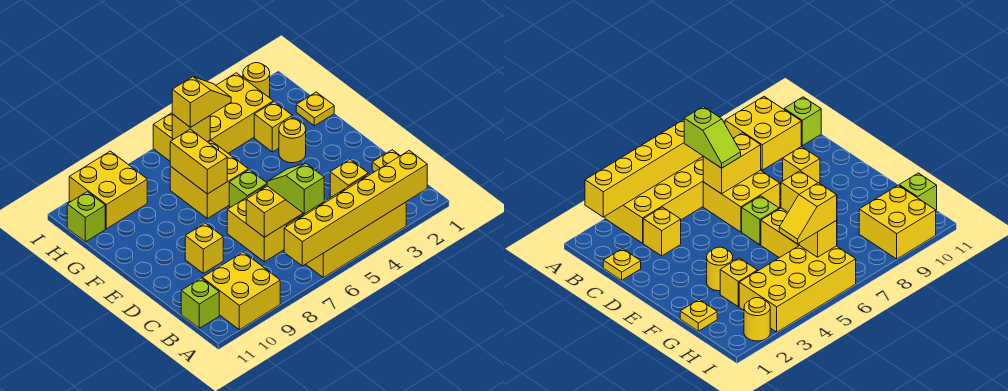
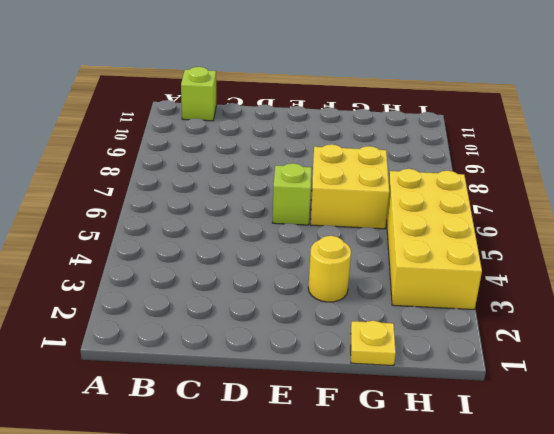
none -> yellow 2x4 brick [286,174,406,278]
none -> yellow 2x2 brick [202,252,280,330]
none -> yellow 1x1 plate [372,150,400,172]

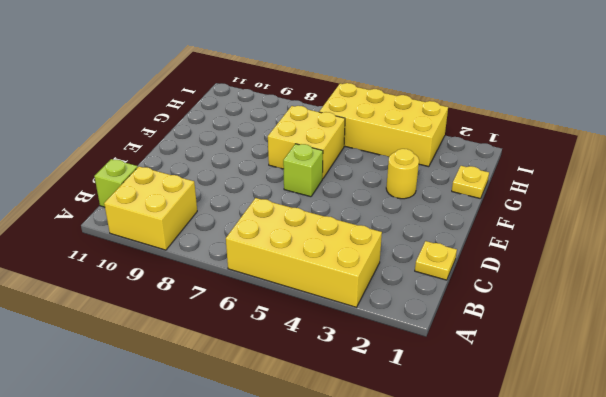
none -> yellow 1x1 brick [330,159,368,197]
none -> yellow 2x2 brick [227,185,304,262]
none -> yellow 1x1 brick [185,223,223,273]

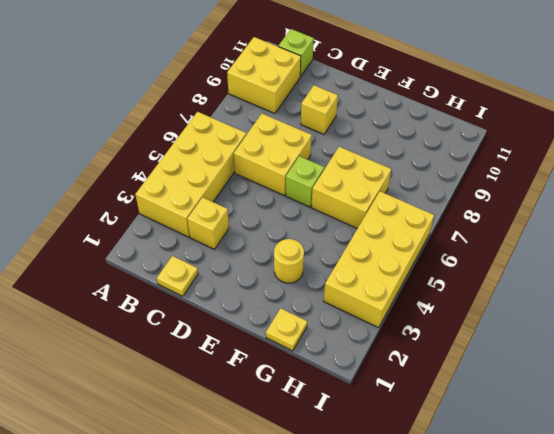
none -> yellow 1x1 brick [254,102,292,152]
none -> yellow 2x2 brick [69,151,147,229]
none -> lime 1x1 brick [67,192,105,242]

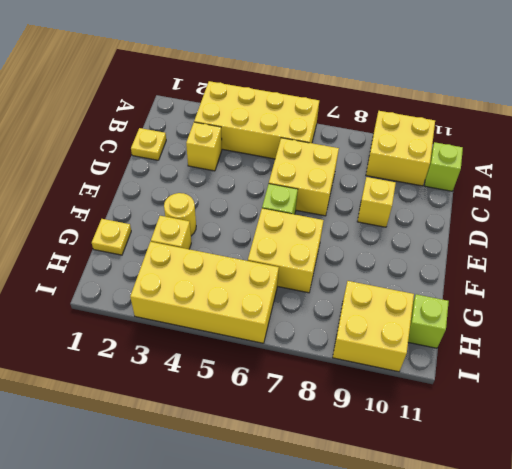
none -> yellow 1x1 round brick [243,63,270,98]
none -> yellow 1x6 brick [284,151,427,266]
none -> yellow 1x2 brick [246,186,303,237]

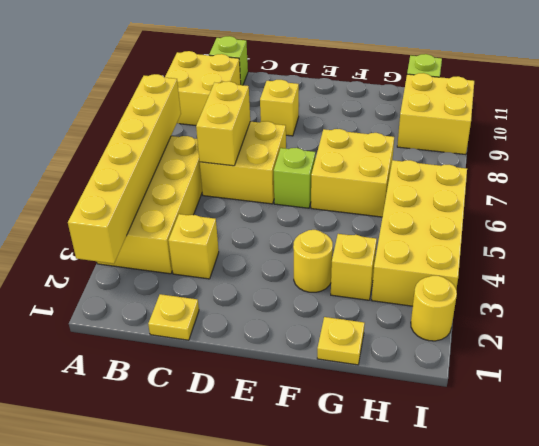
none -> yellow 1x2 brick [170,129,227,194]
none -> yellow 1x1 brick [172,114,210,142]
none -> lime 1x2 slope [267,163,324,214]

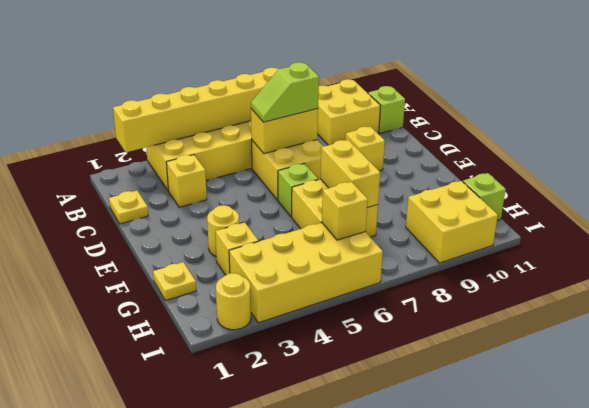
lime 1x2 slope [251,62,319,122] -> lime 1x2 slope turned to [267,163,324,214]
none -> yellow 1x2 slope [172,77,231,127]

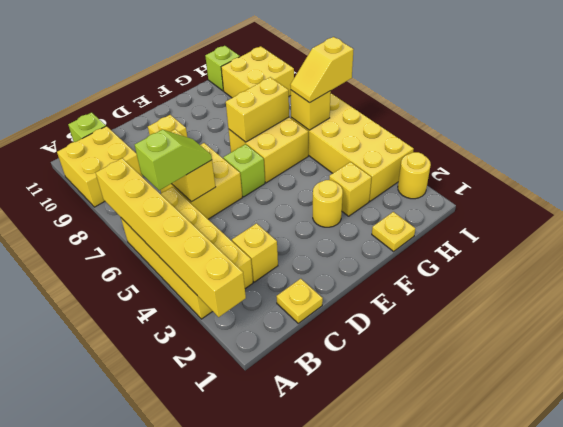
yellow 1x2 slope [290,37,354,103] -> yellow 1x2 slope turned to [172,77,231,127]

